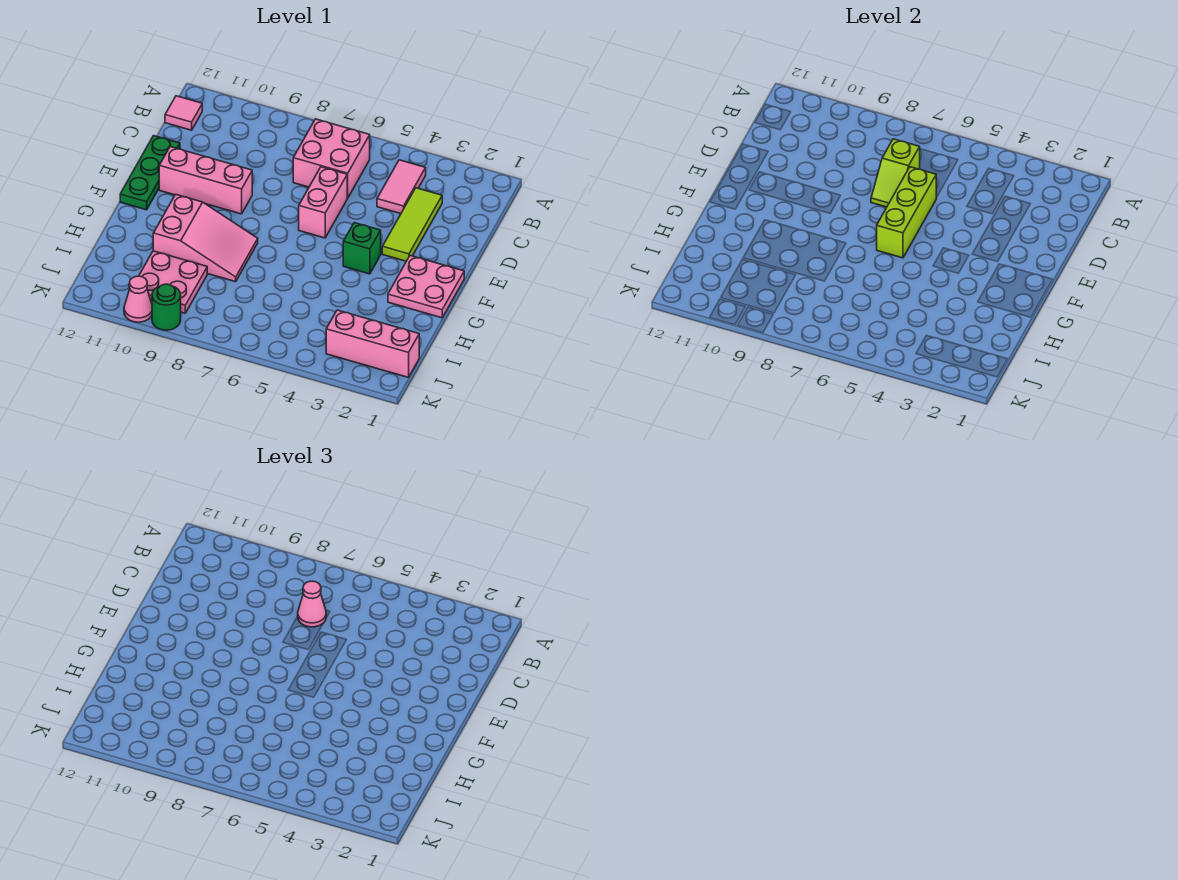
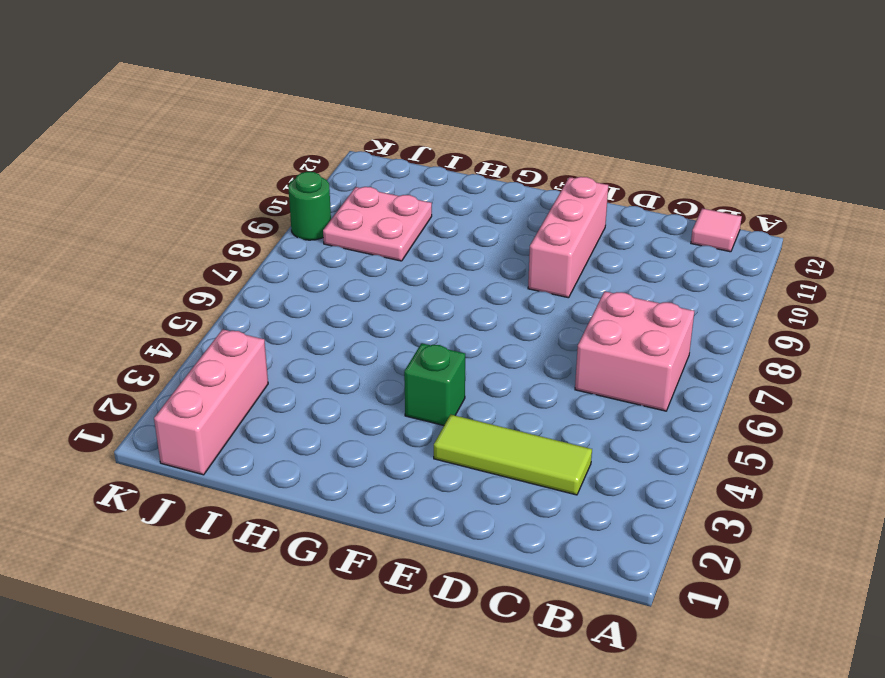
none -> pink 1x2 tile [377,160,426,214]
none -> pink 1x2 brick [299,167,347,238]
none -> green 1x3 plate [120,136,180,210]

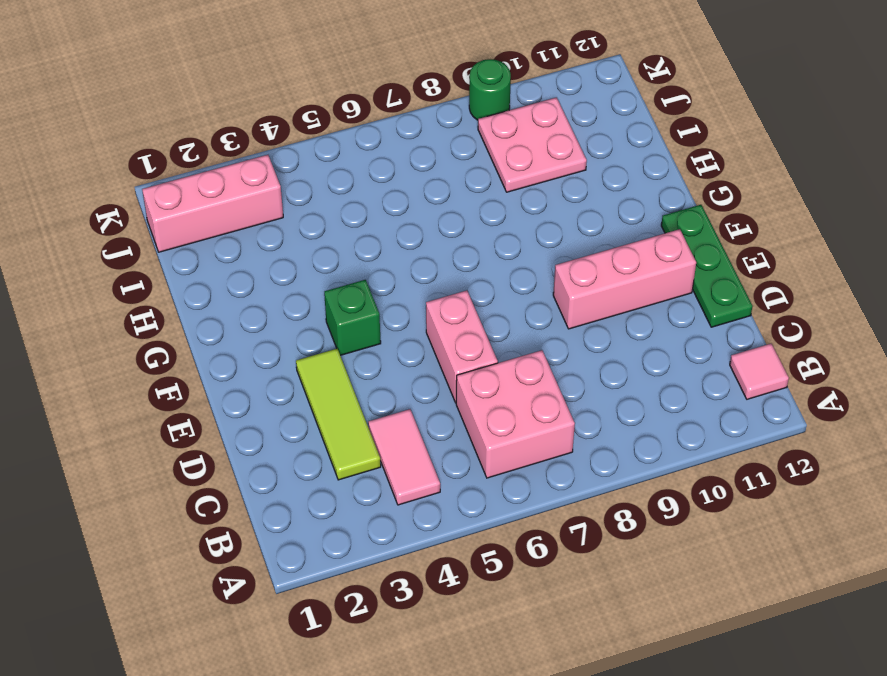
none -> pink 2x2 plate [388,256,464,318]
none -> pink 2x3 slope [153,194,258,282]
none -> pink 1x1 cone [124,276,152,322]

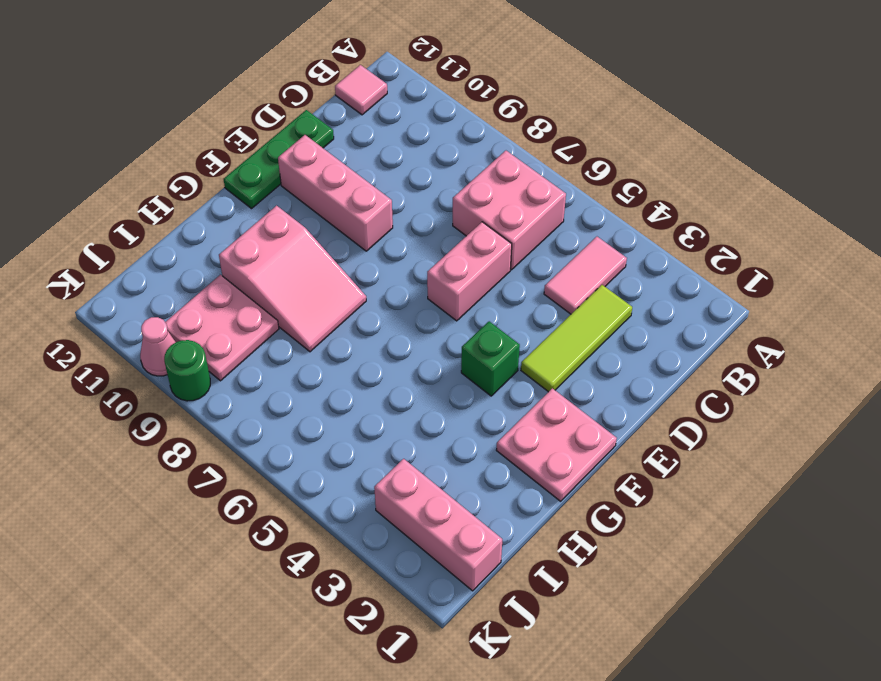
none -> lime 1x2 slope [871,139,920,207]
none -> lime 1x3 brick [877,167,936,258]
none -> pink 1x1 cone [298,581,327,627]

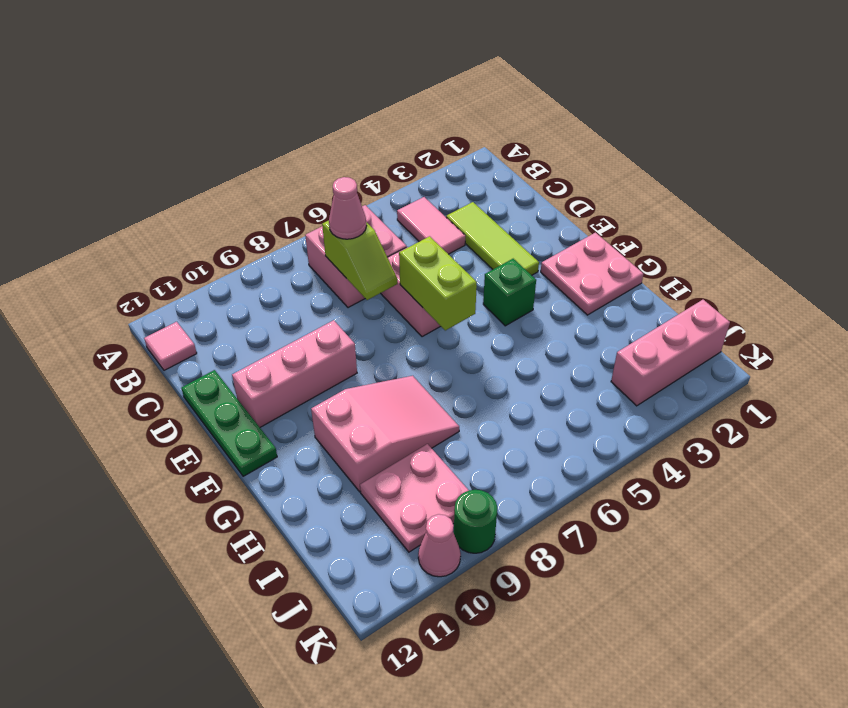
lime 1x2 brick [399,236,477,330] -> lime 1x3 brick [877,167,936,258]

